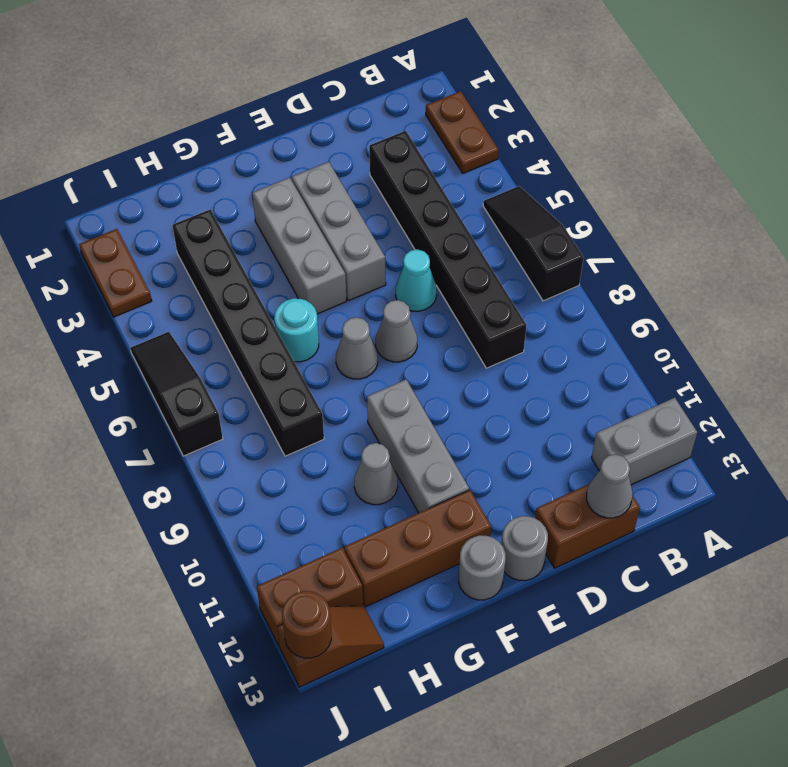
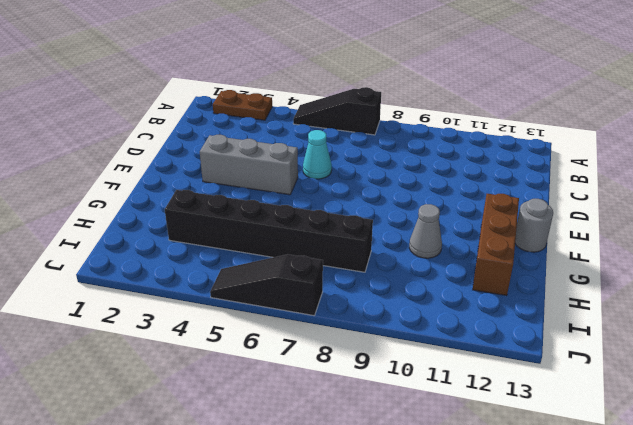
none -> grey 1x2 brick [592,398,697,485]
none -> black 1x6 brick [369,131,527,368]
none -> brown 1x2 brick [535,484,640,568]

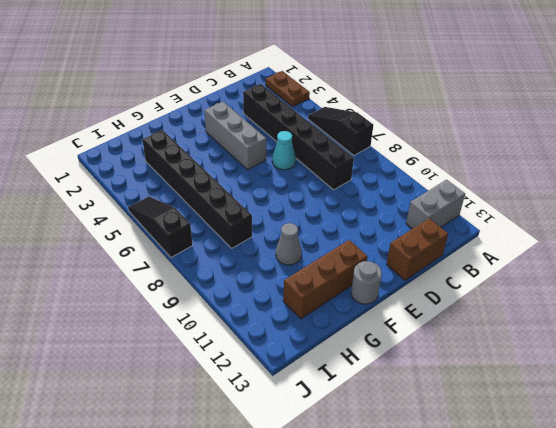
none -> grey 1x1 cone [376,300,417,362]
none -> grey 1x1 round brick [501,516,548,581]
none -> grey 1x3 brick [252,177,346,314]

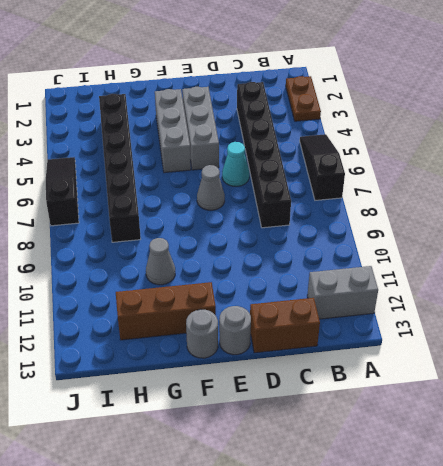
none -> grey 1x1 cone [336,317,378,379]
none -> grey 1x3 brick [367,380,469,513]
none -> cyan 1x1 round brick [274,298,319,362]

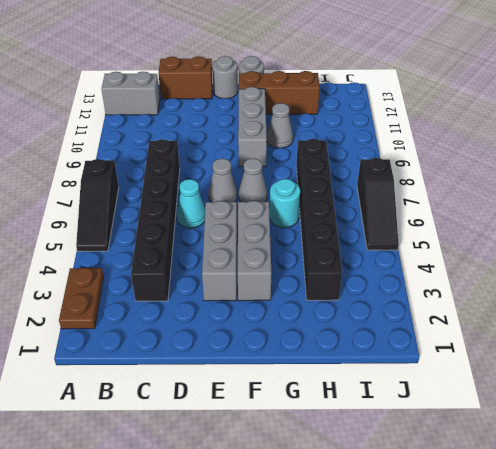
none -> brown 1x2 brick [257,548,363,647]
none -> brown 1x2 slope [277,606,384,687]
none -> brown 1x2 plate [79,229,152,317]

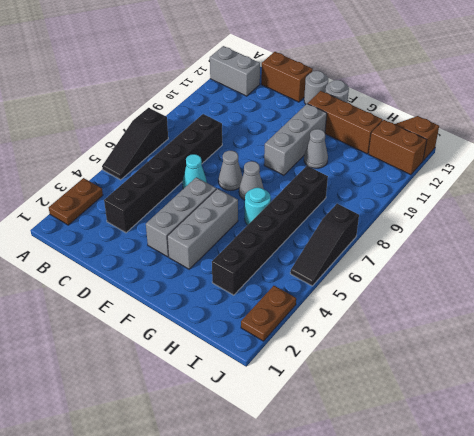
none -> grey 1x1 cone [587,454,633,518]
none -> brown 1x1 round brick [282,591,331,658]

